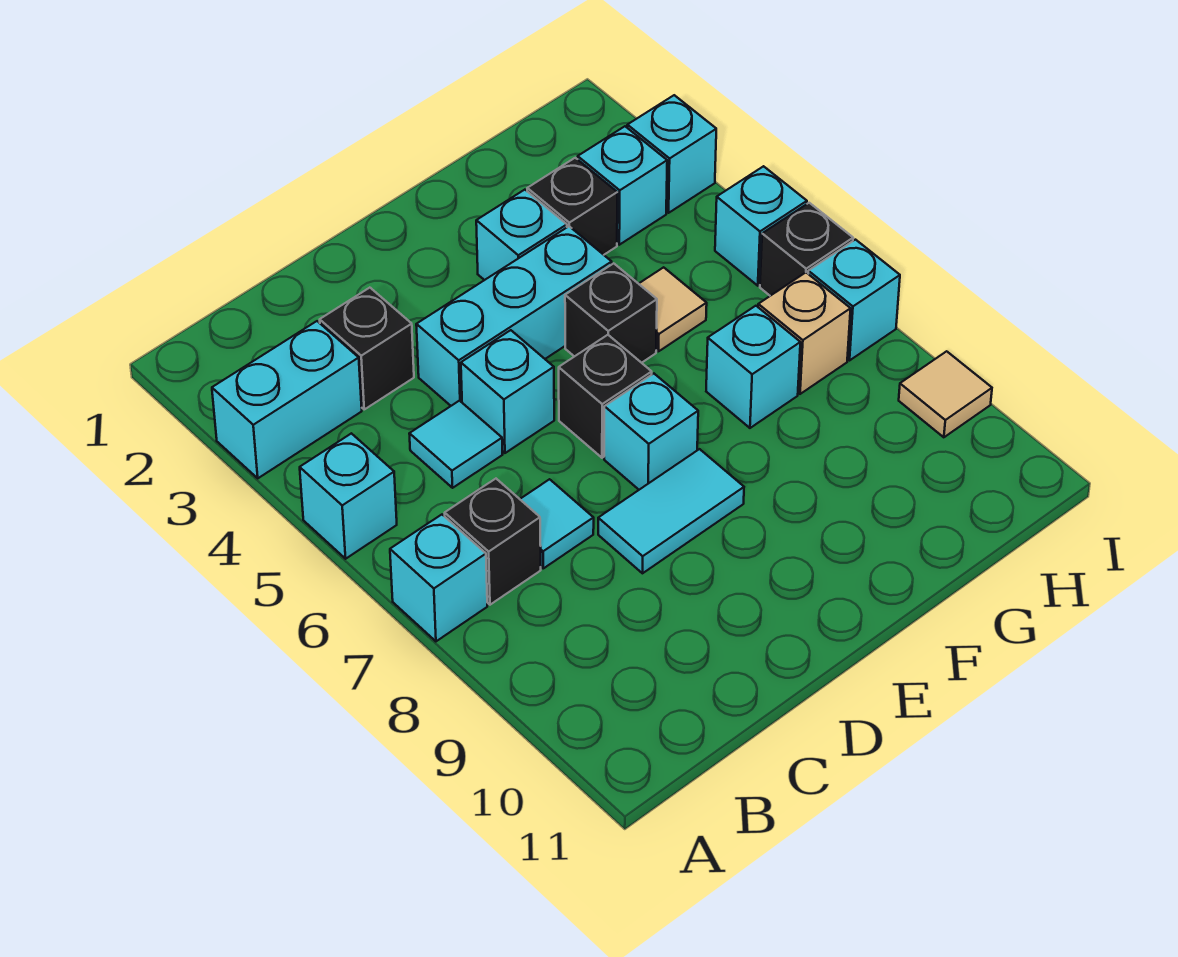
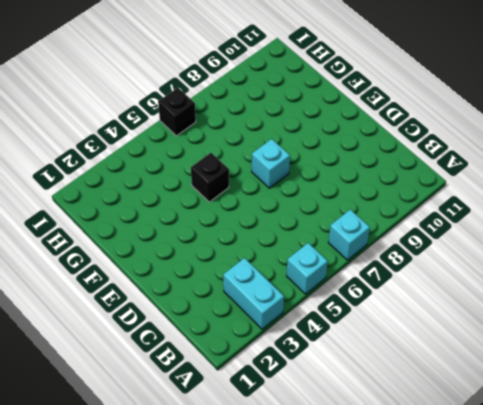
none -> black 1x1 brick [445,479,541,605]
none -> black 1x1 brick [320,288,414,409]
none -> cyan 1x1 tile [409,401,502,488]

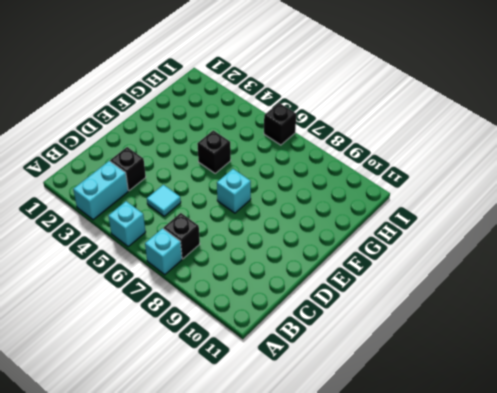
none -> cyan 1x1 tile [520,479,594,568]
none -> cyan 1x3 brick [416,226,612,406]
none -> cyan 1x1 brick [461,330,554,453]

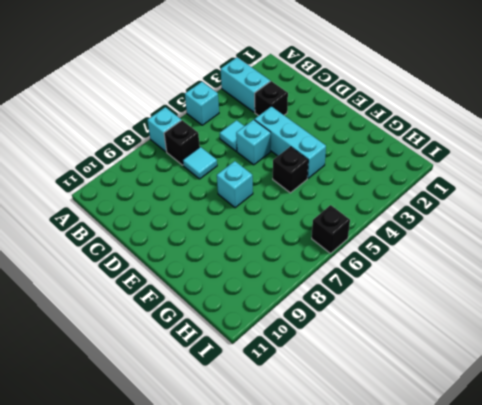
none -> cyan 1x2 tile [598,449,744,573]
none -> black 1x1 brick [559,335,652,458]
none -> cyan 1x1 brick [476,190,567,280]

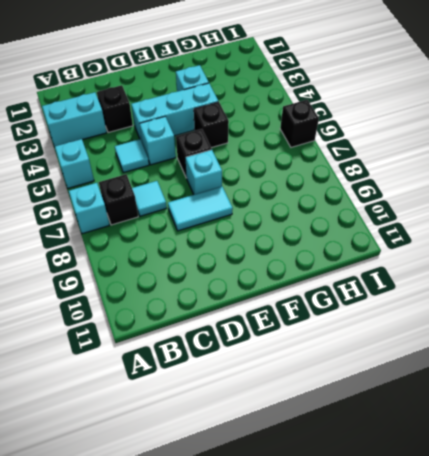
none -> black 1x1 brick [527,158,617,255]
none -> tan 1x1 tile [639,267,707,351]
none -> cyan 1x1 brick [706,306,800,428]

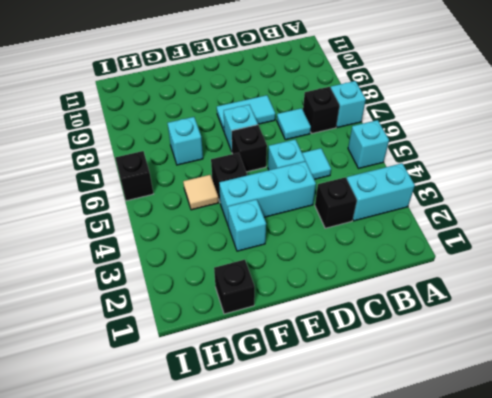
black 1x1 brick [214,260,255,314] -> black 1x1 brick moved to [527,158,617,255]
none -> cyan 1x1 brick [578,126,667,245]
none -> tan 1x1 brick [758,273,851,394]
none -> cyan 1x1 brick [627,95,716,213]

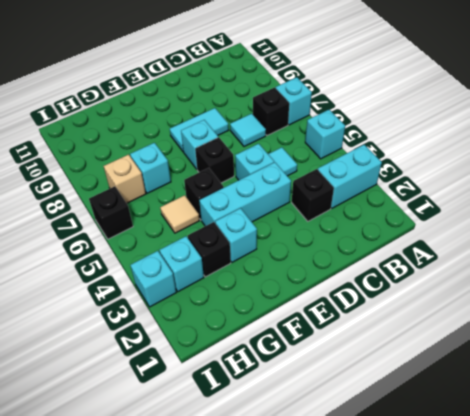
none -> cyan 1x1 brick [715,166,807,286]
none -> cyan 1x1 brick [808,240,900,360]
none -> tan 1x1 tile [899,351,992,437]

